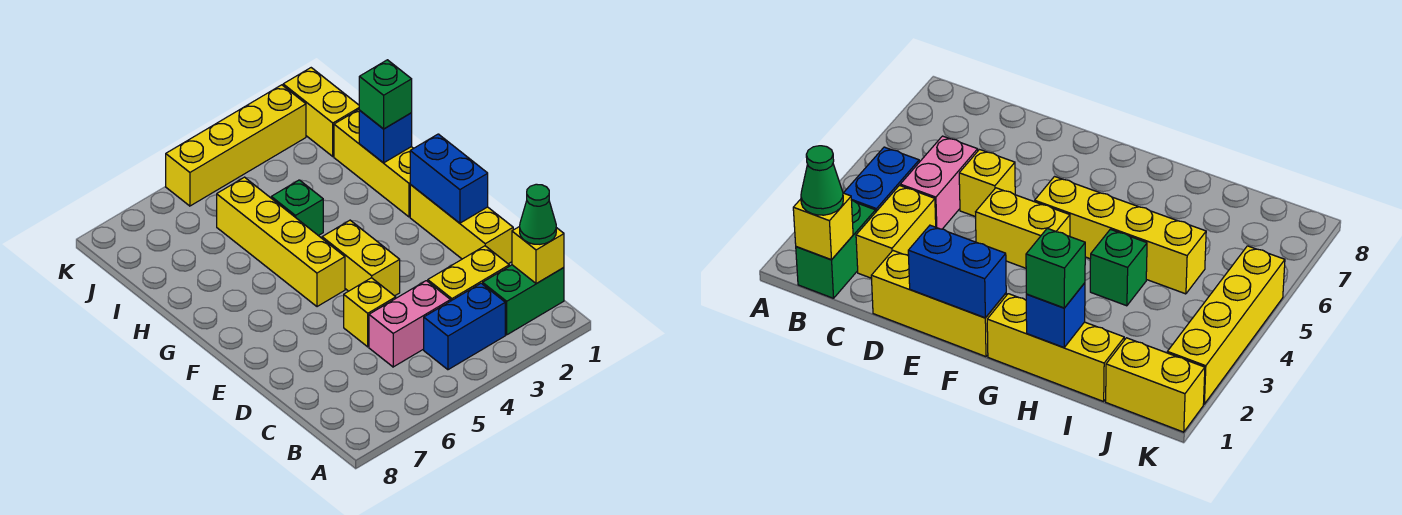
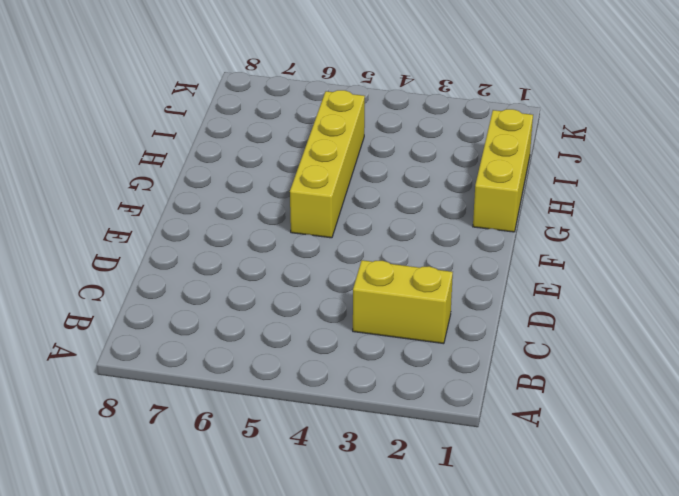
none -> green 1x2 brick [483,265,564,335]
none -> blue 1x2 brick [424,283,505,370]
none -> pink 1x2 brick [369,281,451,367]

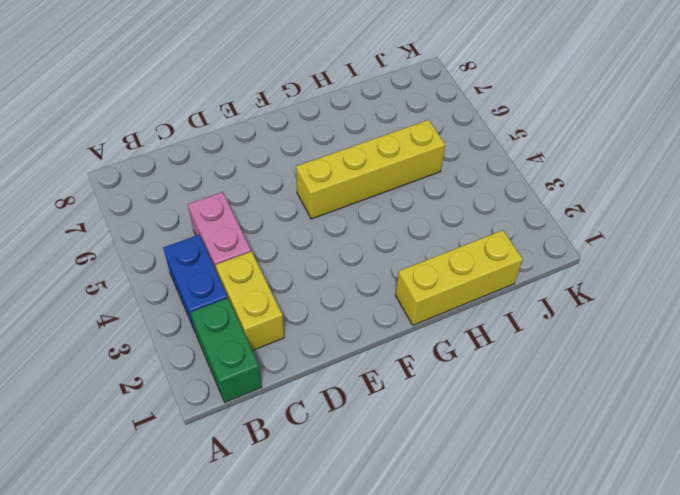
none -> yellow 1x3 brick [410,185,513,264]
none -> yellow 1x1 brick [344,278,396,347]
none -> yellow 1x2 brick [322,220,400,296]

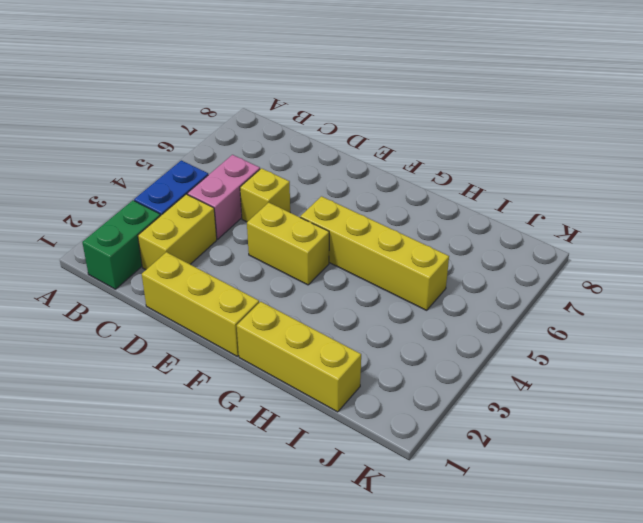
none -> green 1x1 brick [271,180,323,236]
none -> yellow 1x2 brick [283,68,359,156]
none -> yellow 1x4 brick [166,85,306,206]

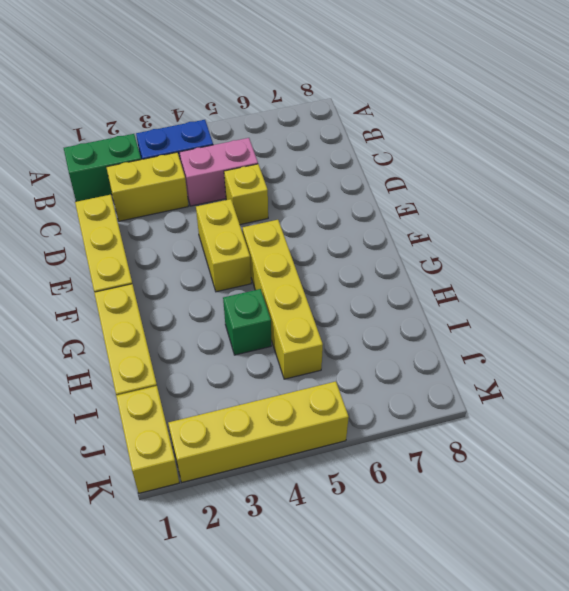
none -> yellow 1x1 brick [512,226,564,284]
none -> blue 1x2 brick [410,134,488,223]
none -> blue 1x1 brick [359,111,412,163]

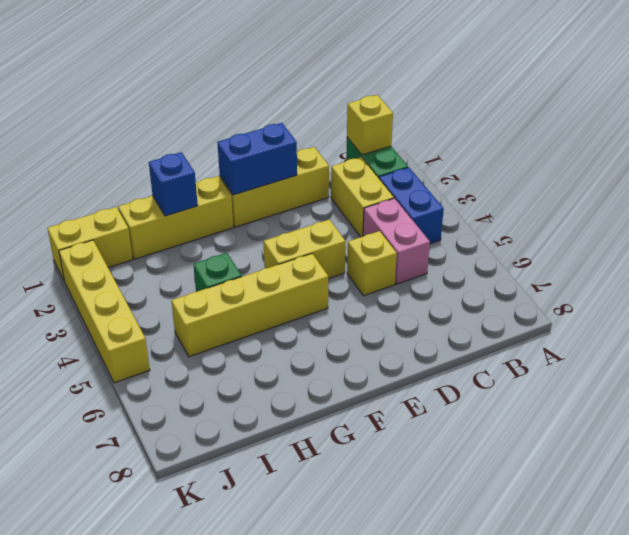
none -> green 1x1 cone [520,184,556,244]
none -> green 1x1 brick [359,60,412,129]

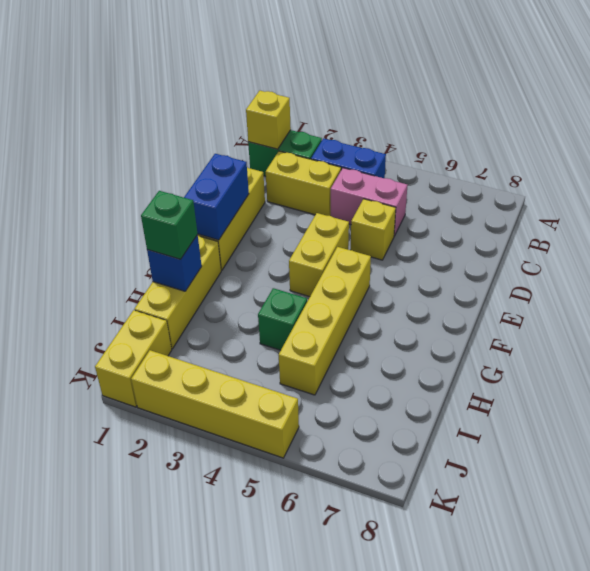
none -> green 1x1 cone [520,184,556,244]

